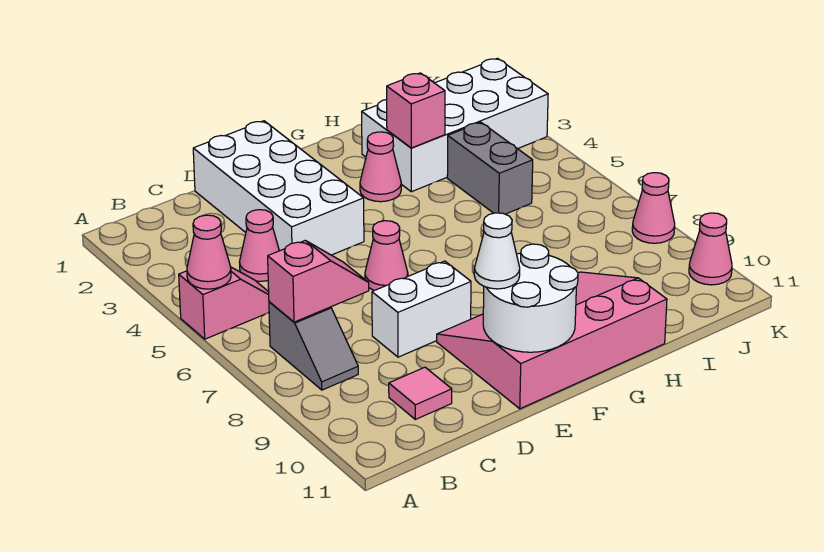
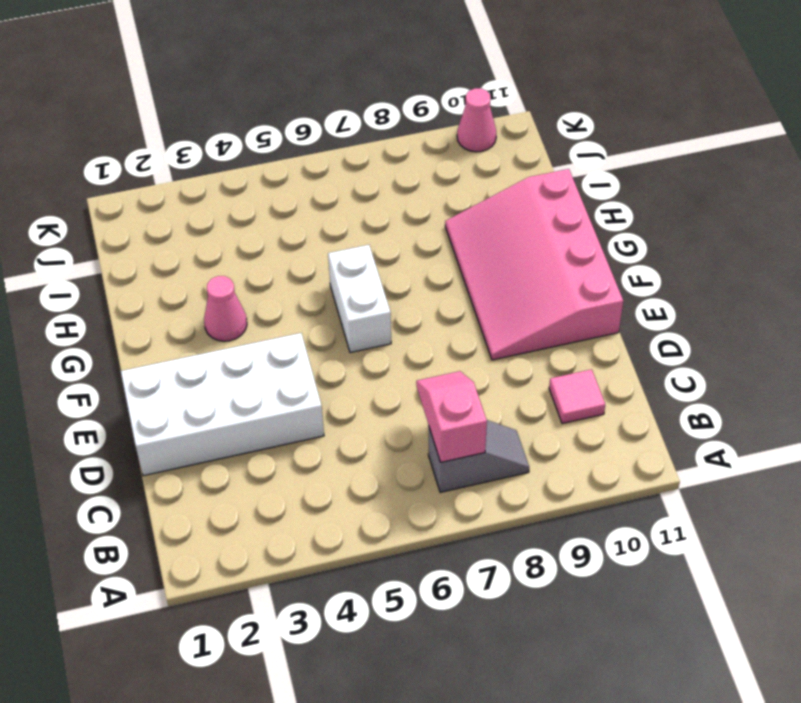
white 1x2 brick [328,245,391,353] -> white 1x2 brick moved to [372,261,471,357]
none -> pink 1x2 slope [179,267,269,339]
none -> pink 1x1 cone [240,210,279,281]
none -> pink 1x1 cone [365,221,408,291]

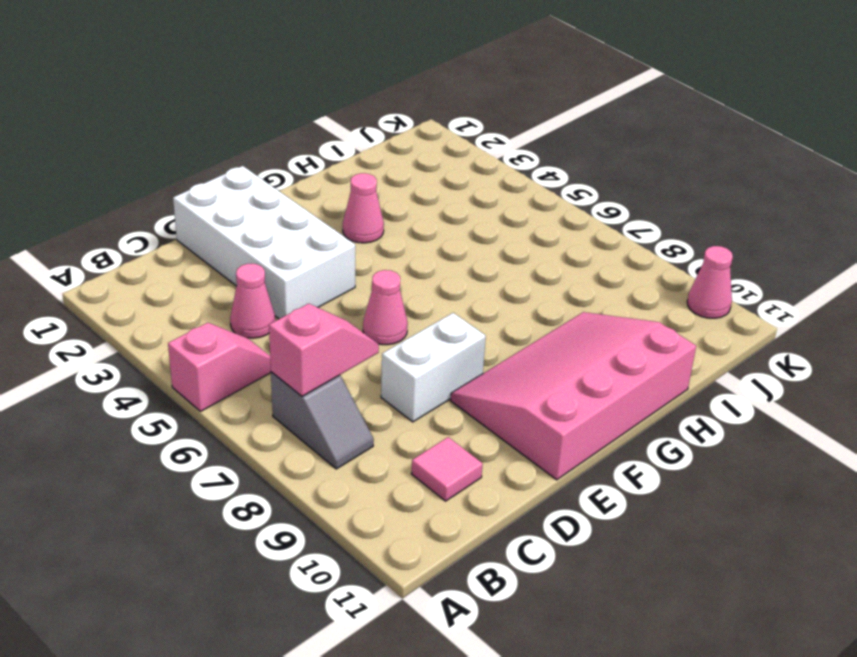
none -> white 2x4 brick [362,58,548,192]
none -> grey 1x2 brick [447,122,533,214]
none -> pink 1x1 cone [632,173,675,243]

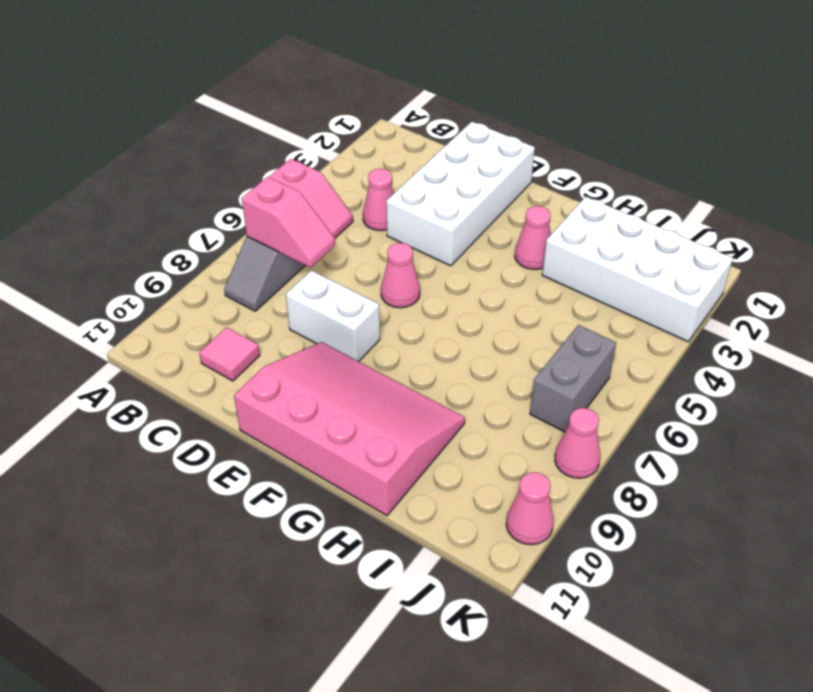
grey 1x2 brick [530,325,616,432] -> grey 1x2 brick moved to [447,122,533,214]
none -> pink 1x1 cone [187,215,231,289]
none -> white 2x2 round brick [483,244,578,352]
none -> pink 1x1 brick [387,73,445,148]

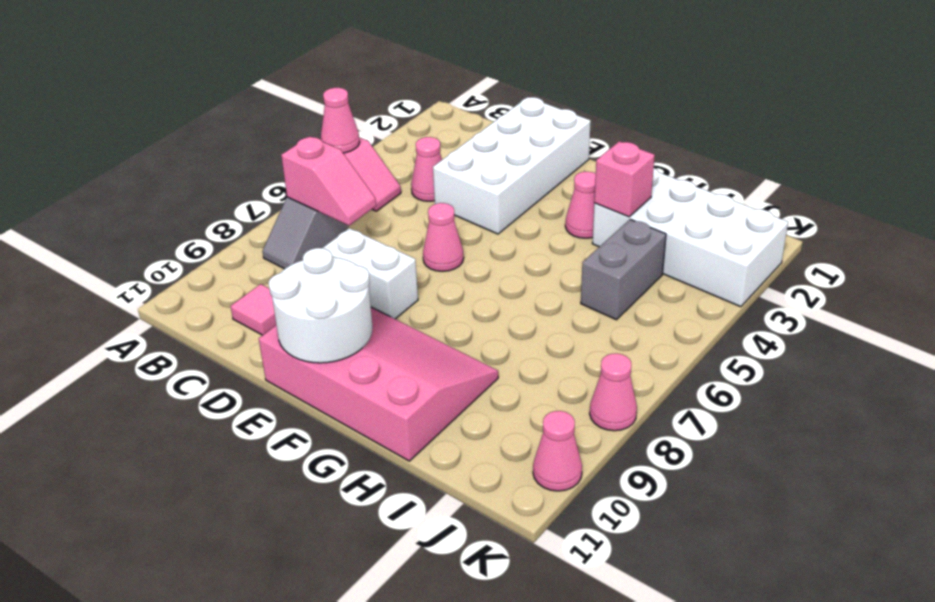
none -> white 1x1 cone [474,213,520,289]

